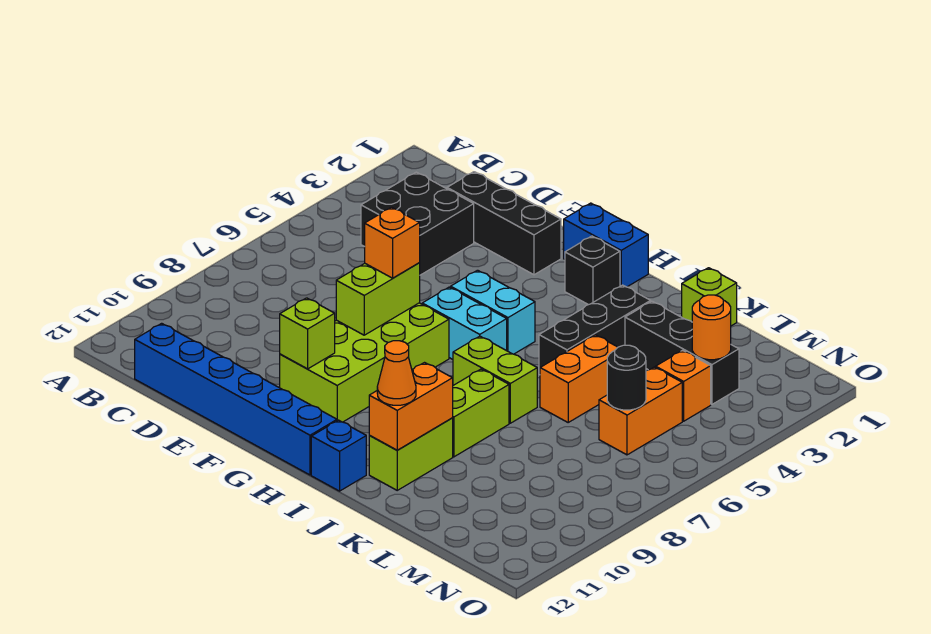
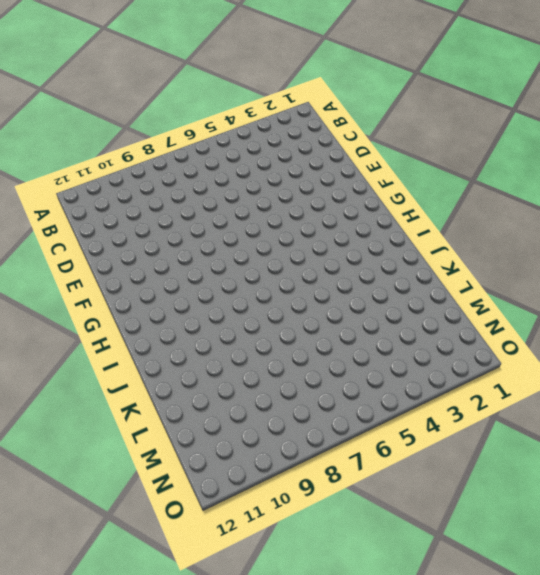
none -> black 2x2 brick [361,172,474,275]
none -> blue 1x6 brick [135,323,337,475]
none -> black 1x3 brick [447,172,561,275]

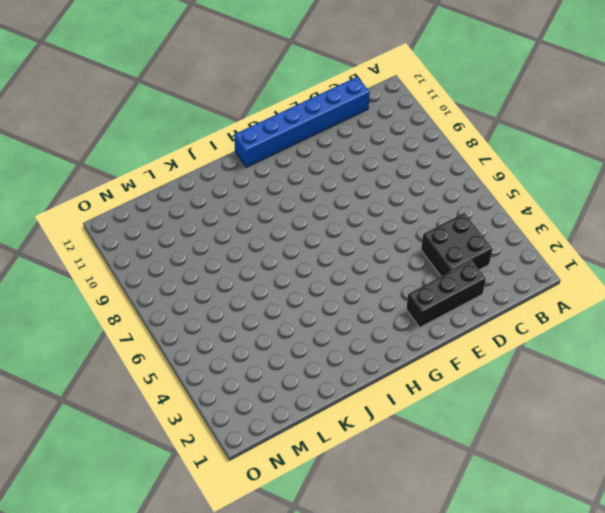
none -> lime 2x4 brick [280,303,449,422]
none -> blue 1x2 brick [564,203,648,287]
none -> cyan 1x2 brick [451,270,535,354]

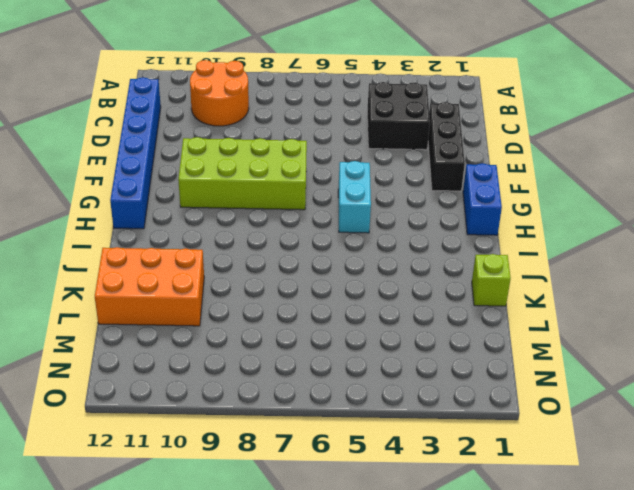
orange 2x2 round brick [190,60,249,126] -> none
orange 2x3 brick [95,247,204,326] -> none
none -> cyan 1x2 brick [422,287,507,359]
none -> black 1x1 brick [565,236,620,305]
none -> lime 1x2 brick [453,336,537,423]

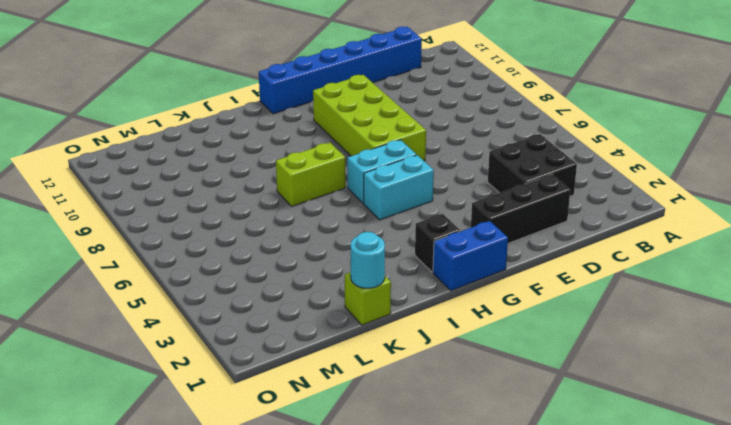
cyan 1x1 round brick [351,232,385,288] -> none
none -> blue 1x1 brick [311,420,366,491]
none -> black 1x3 brick [539,285,651,375]
none -> lime 1x2 brick [453,369,509,457]

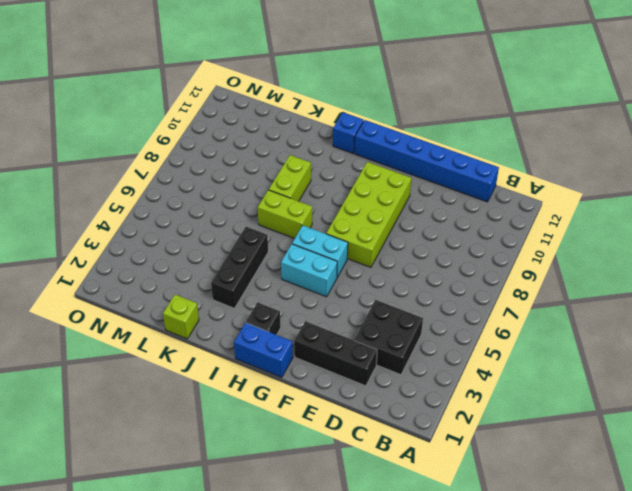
none -> lime 1x2 brick [369,418,453,490]
none -> black 1x3 brick [625,301,739,404]
none -> orange 1x2 brick [540,335,618,422]

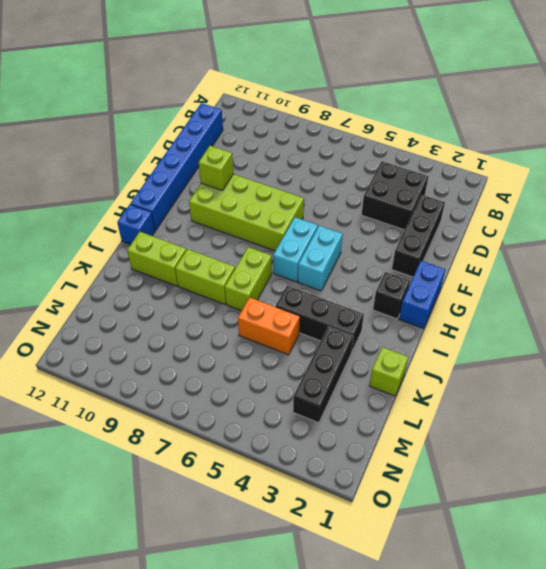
none -> orange 1x1 brick [656,350,711,421]
none -> orange 1x2 brick [599,367,682,455]
none -> lime 1x2 brick [336,263,420,335]

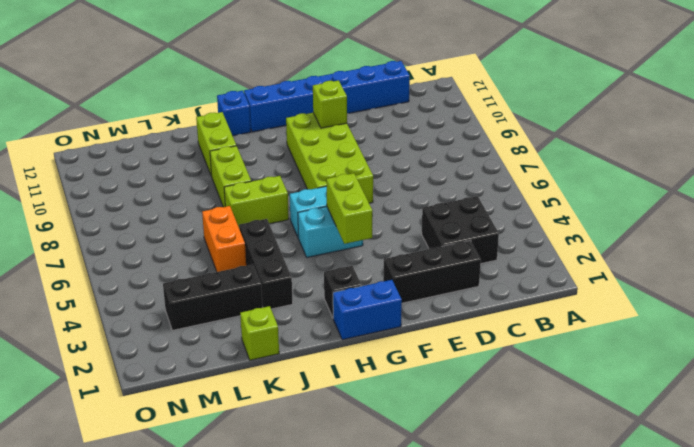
lime 1x2 brick [326,173,373,244] -> lime 1x2 brick moved to [336,263,420,335]
none -> orange 1x1 brick [656,350,711,421]
none -> orange 1x2 brick [599,367,682,455]
none -> orange 1x2 brick [369,363,453,450]

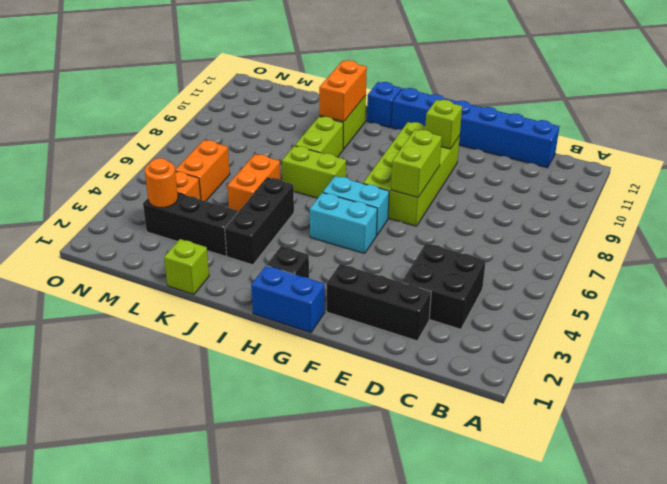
none -> black 1x1 round brick [607,345,646,410]
none -> orange 1x1 brick [365,207,420,278]
none -> orange 1x1 cone [377,341,416,405]

